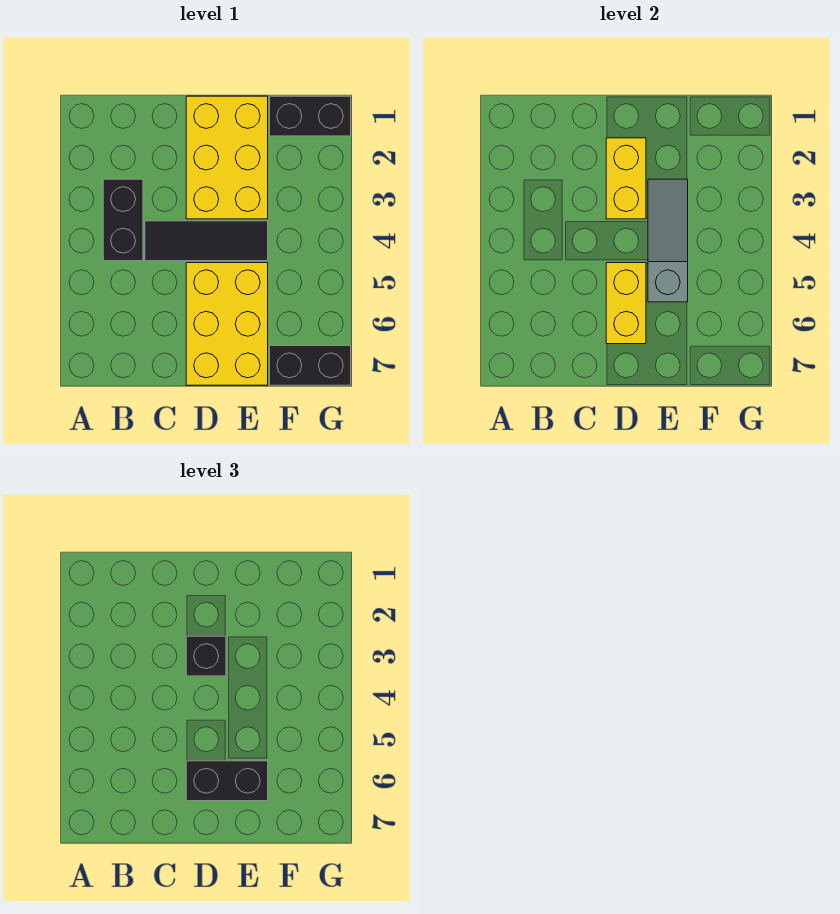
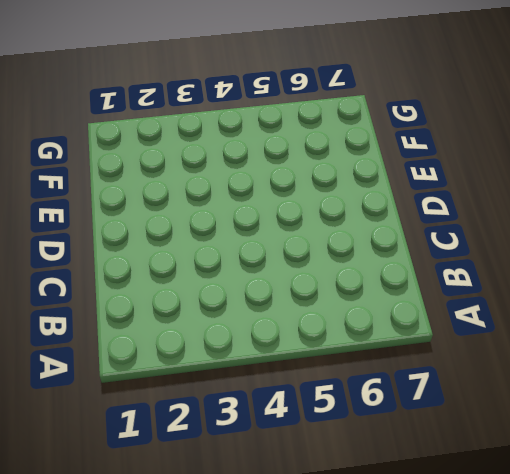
none -> black 1x2 brick [103,179,143,261]
none -> black 1x3 tile [145,221,268,261]

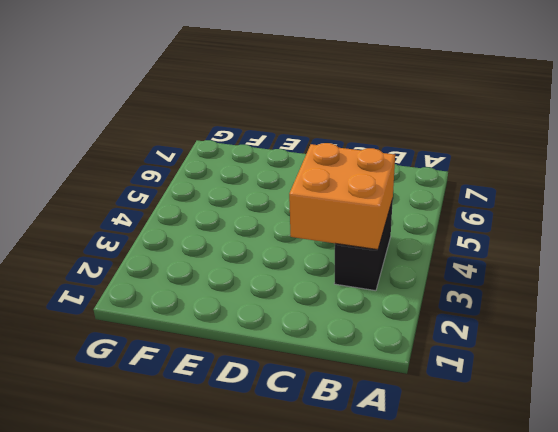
orange 2x2 brick [289,143,395,250] -> none
none -> black 1x3 tile [145,221,268,261]
none -> yellow 2x3 brick [186,96,268,219]

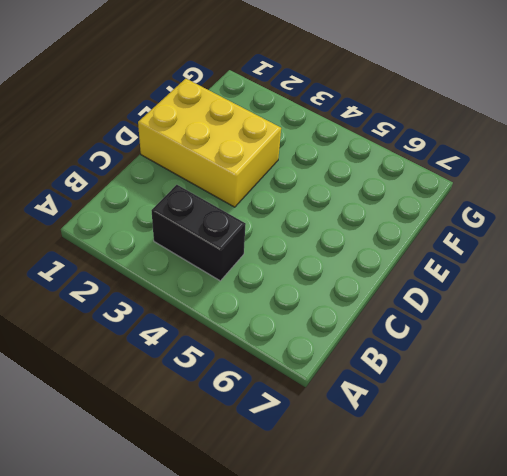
none -> black 1x3 tile [145,221,268,261]
none -> yellow 2x3 brick [186,263,268,385]

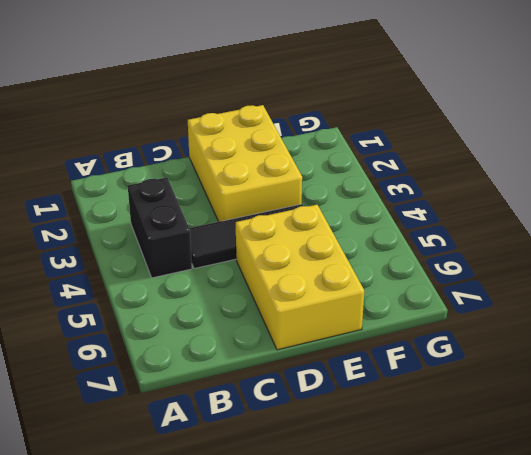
none -> black 1x2 brick [270,96,351,136]
none -> black 1x2 brick [270,346,351,385]

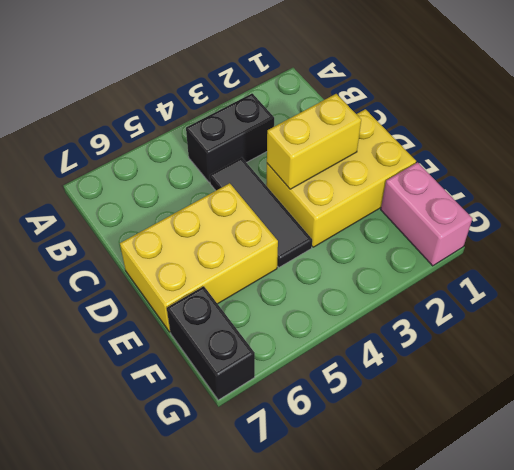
pink 1x2 brick [381,162,472,266] -> black 1x2 brick [270,96,351,136]
none -> yellow 1x2 brick [606,263,646,344]
none -> grey 1x3 slope [648,179,688,302]

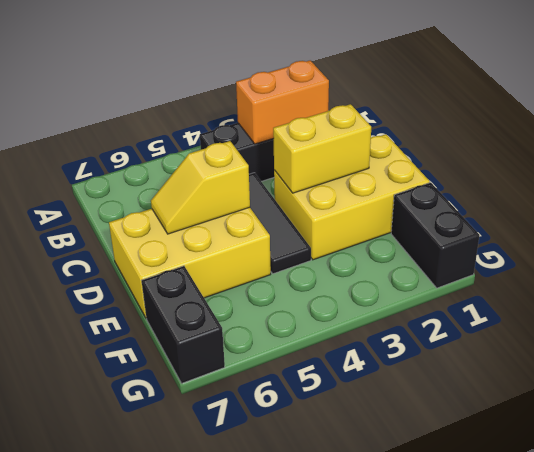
orange 1x2 brick [236,60,329,144] -> none
yellow 1x2 slope [151,141,250,234] -> yellow 1x2 brick [606,263,646,344]
none -> grey 1x3 slope [648,179,688,302]
none -> black 1x1 brick [186,636,226,676]

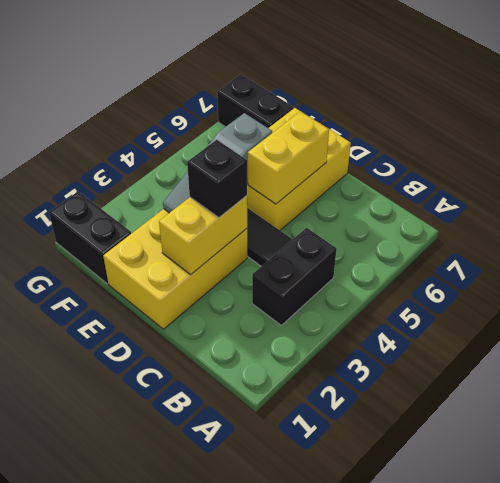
none -> black 1x2 brick [186,761,268,801]

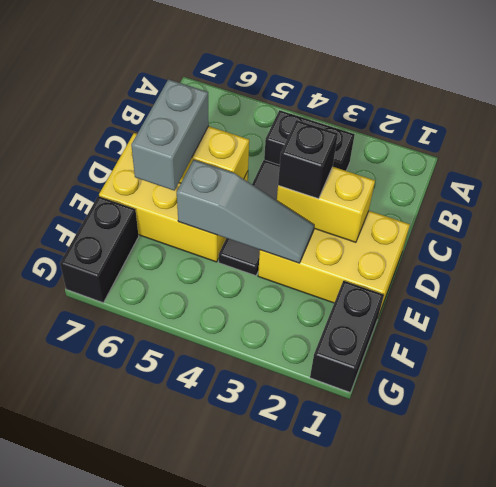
grey 1x2 brick [131,79,209,191] -> black 1x2 brick [186,761,268,801]

